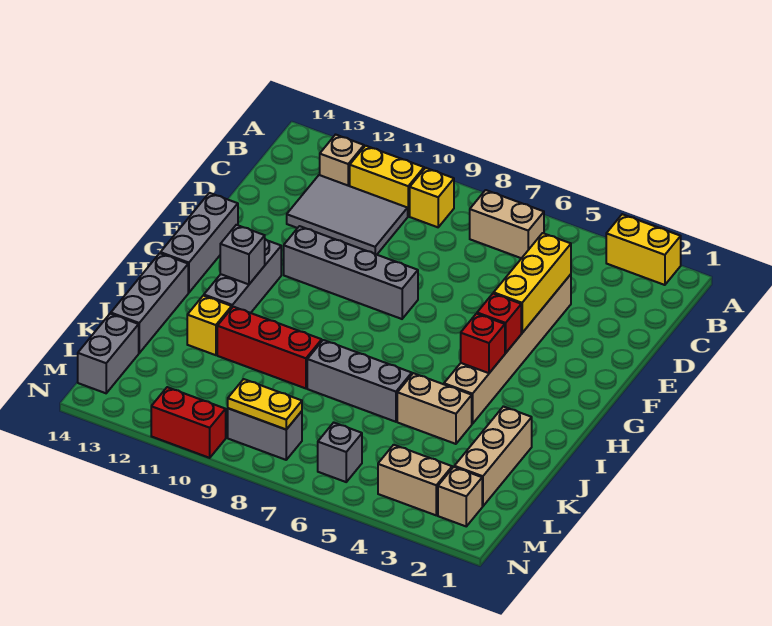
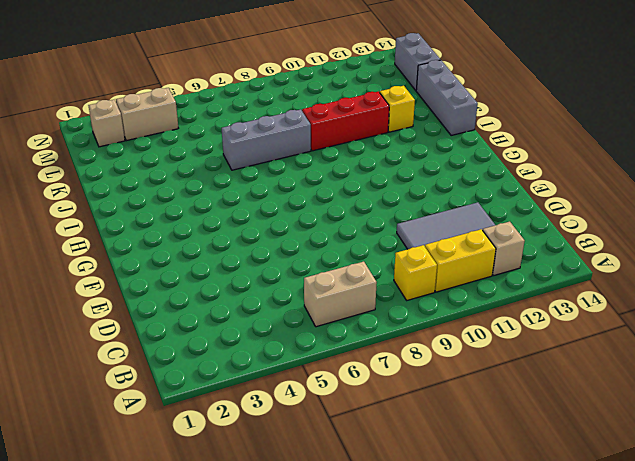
none -> yellow 1x2 brick [606,214,681,285]
none -> tan 1x6 brick [444,274,571,424]
none -> grey 1x4 brick [284,226,418,319]

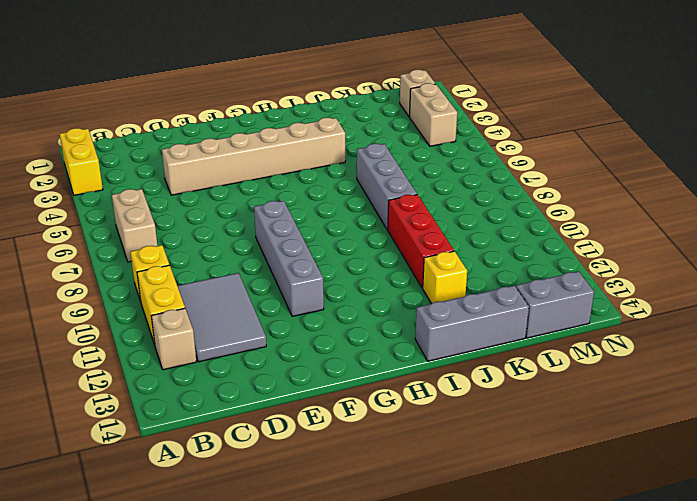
none -> grey 1x3 brick [160,193,238,293]
none -> grey 1x3 brick [204,239,281,313]
none -> tan 1x3 brick [454,406,532,506]

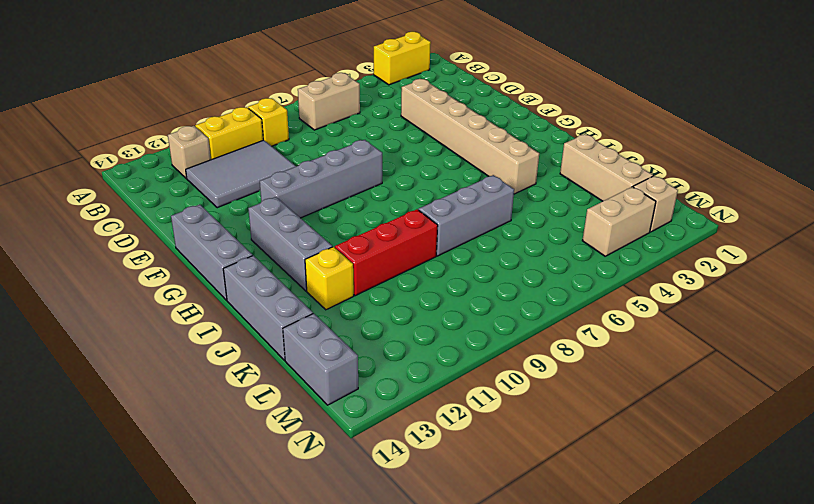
none -> tan 1x2 brick [397,373,472,444]
none -> grey 1x1 brick [318,423,362,482]
none -> grey 1x2 brick [228,408,302,460]

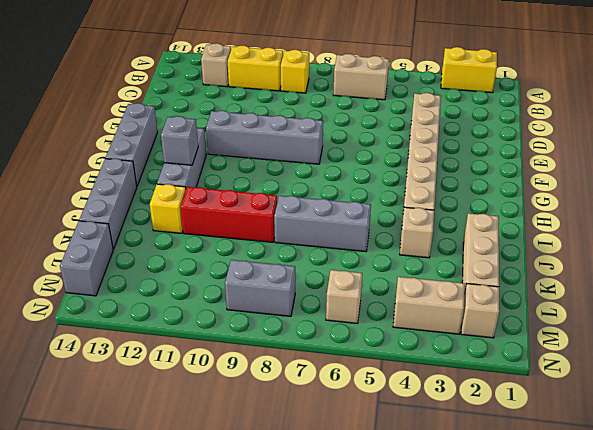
tan 1x1 brick [400,207,434,258] -> tan 1x2 brick [397,373,472,444]
tan 1x1 brick [326,270,362,323] -> grey 1x1 brick [318,423,362,482]
none -> grey 2x3 tile [287,175,408,255]
none -> red 1x2 brick [151,387,226,458]
none -> yellow 1x3 brick [494,233,571,333]

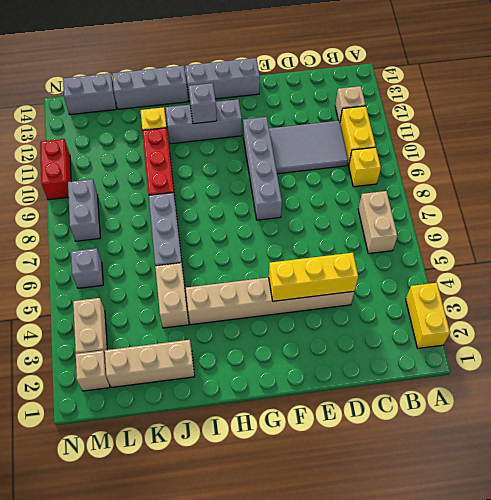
grey 2x3 tile [269,121,348,174] -> grey 2x3 tile turned to [287,175,408,255]
none -> red 1x1 brick [477,293,521,353]
none -> red 1x1 brick [461,314,505,373]
none -> yellow 1x2 plate [228,379,302,429]

